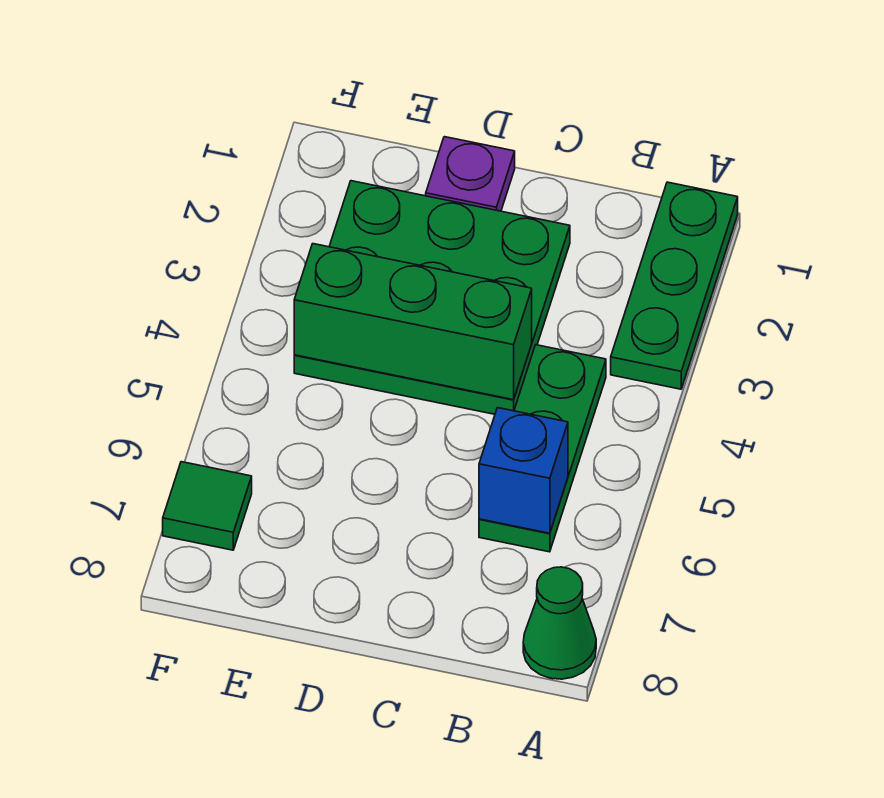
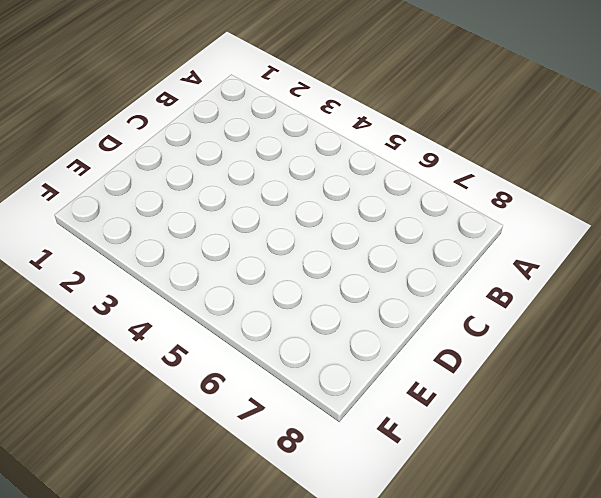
none -> green 1x3 plate [611,182,738,389]
none -> green 1x1 cone [523,567,596,679]

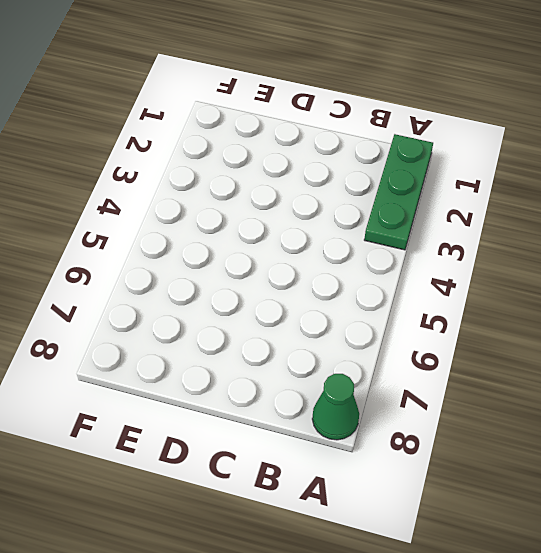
none -> green 1x3 plate [479,345,606,552]
none -> green 3x3 plate [294,181,570,414]

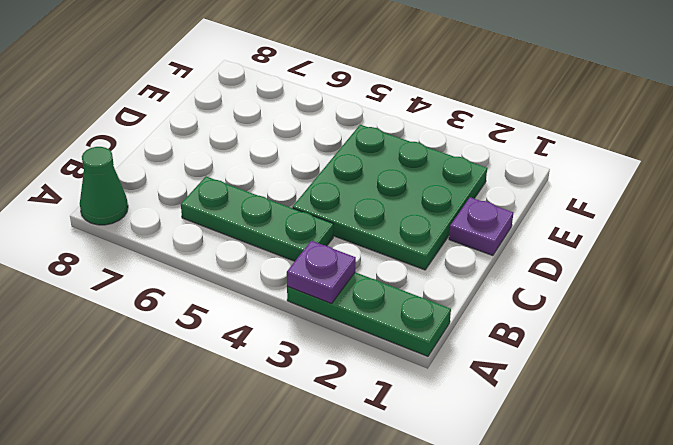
purple 1x1 plate [287,241,356,304] -> none
none -> green 1x1 tile [163,462,252,550]
none -> blue 1x1 brick [479,408,568,533]

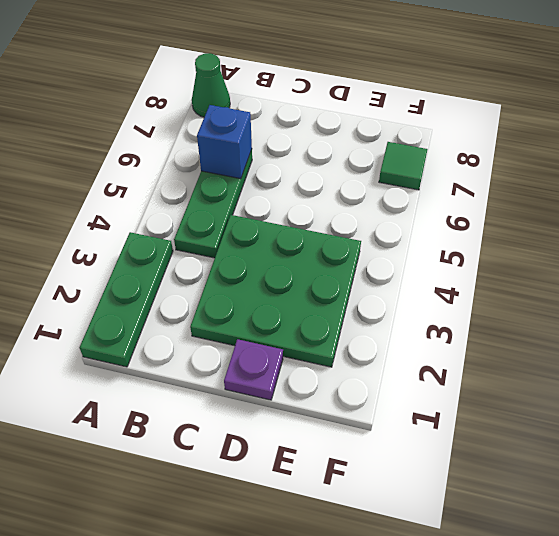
none -> green 1x3 brick [294,244,532,400]

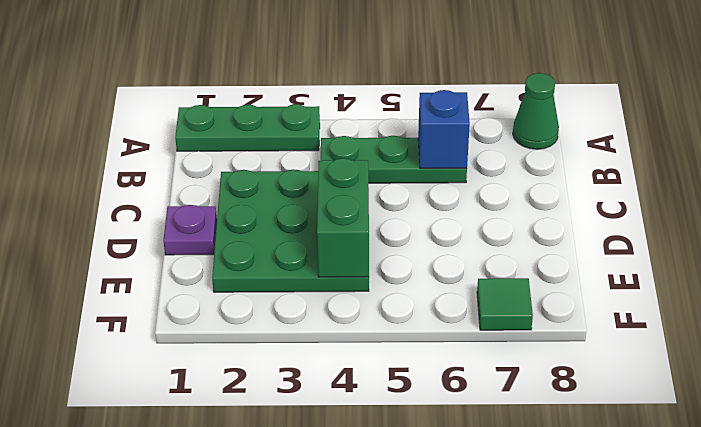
green 1x2 brick [317,158,369,277] -> green 1x3 brick [294,244,532,400]

